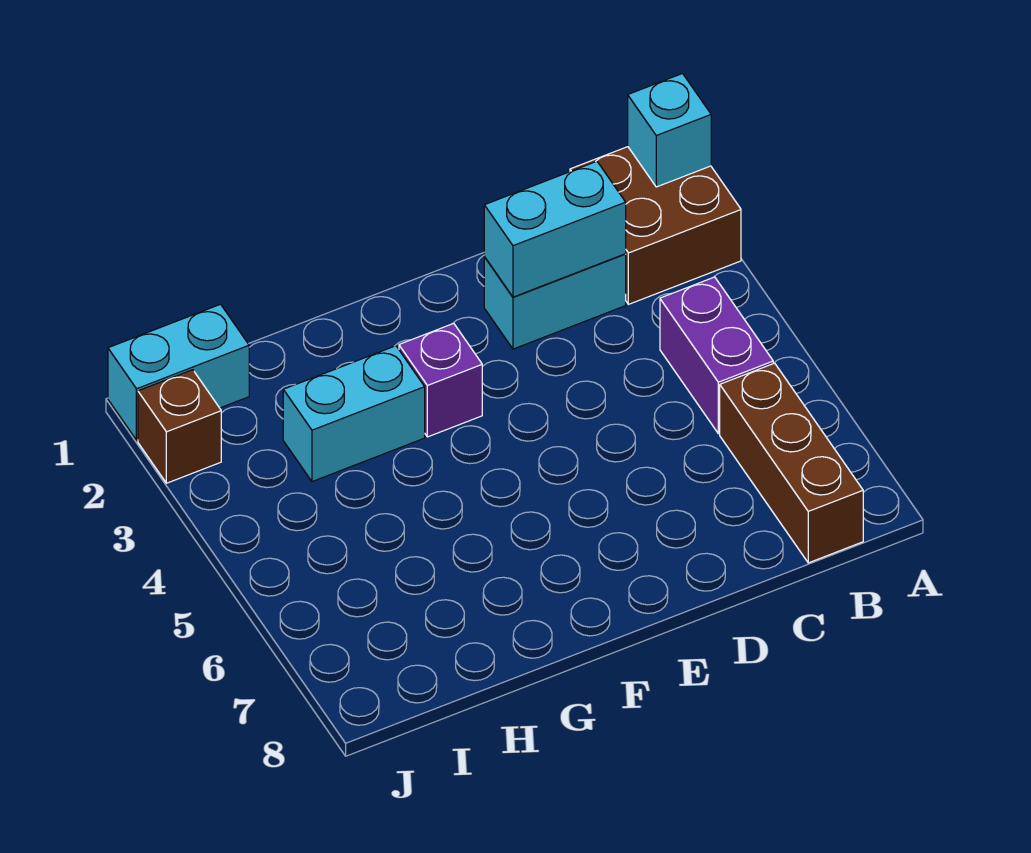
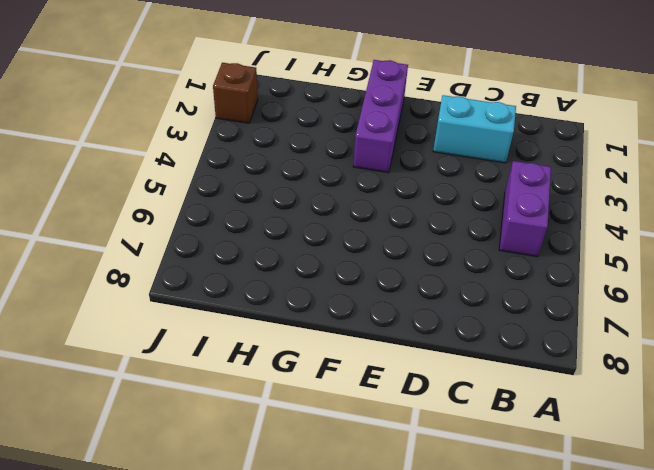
purple 1x3 brick [353,60,408,173] -> purple 1x1 brick [399,323,482,437]
none -> brown 2x2 brick [570,147,741,304]
none -> brown 1x3 brick [720,363,863,563]

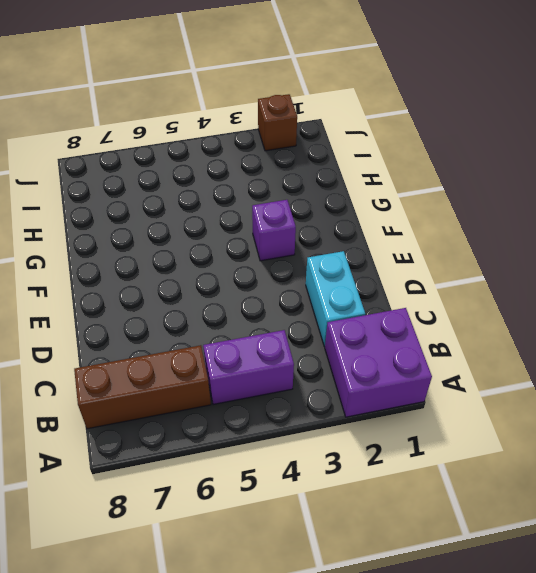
purple 2x2 brick [325,308,432,417] -> brown 2x2 brick [570,147,741,304]
none -> cyan 1x2 brick [283,346,425,482]
none -> cyan 1x2 brick [108,304,249,440]

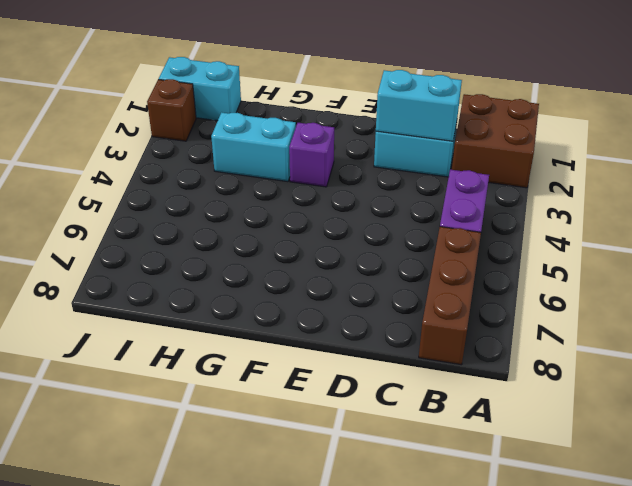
none -> cyan 1x1 brick [628,74,711,187]

